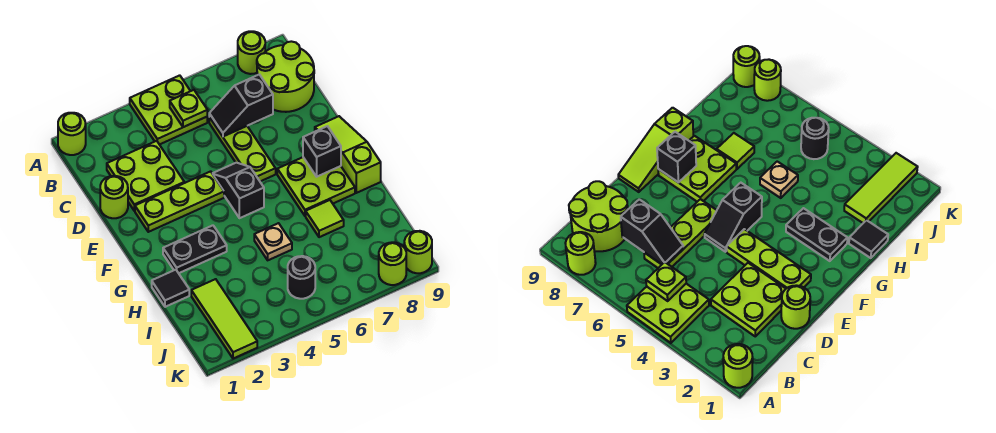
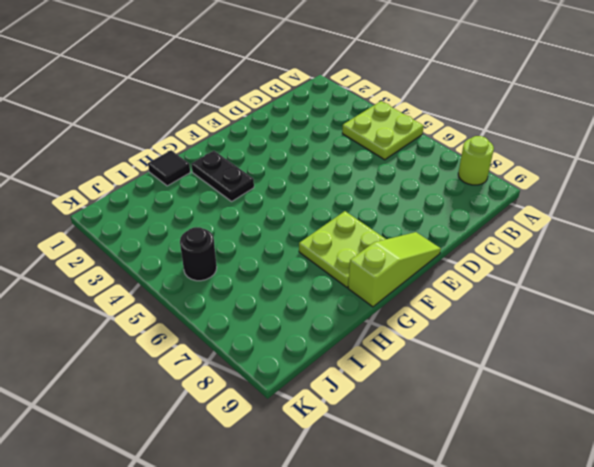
none -> lime 1x1 round brick [58,113,86,155]
none -> lime 2x2 round brick [257,41,314,112]
none -> lime 2x2 plate [107,141,184,211]

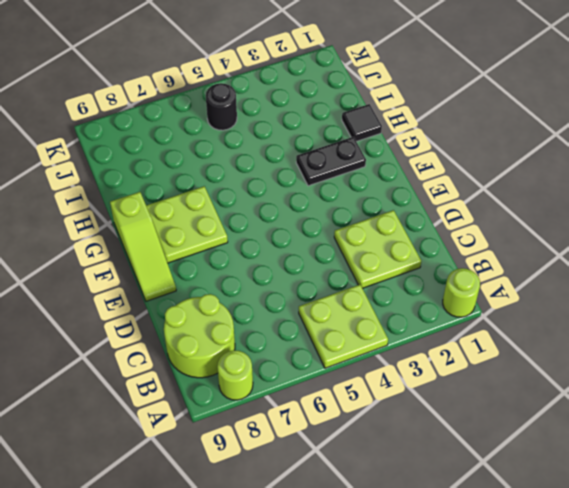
none -> lime 1x3 plate [209,117,276,181]
none -> lime 1x1 round brick [100,176,128,218]
none -> lime 1x3 plate [135,171,224,232]

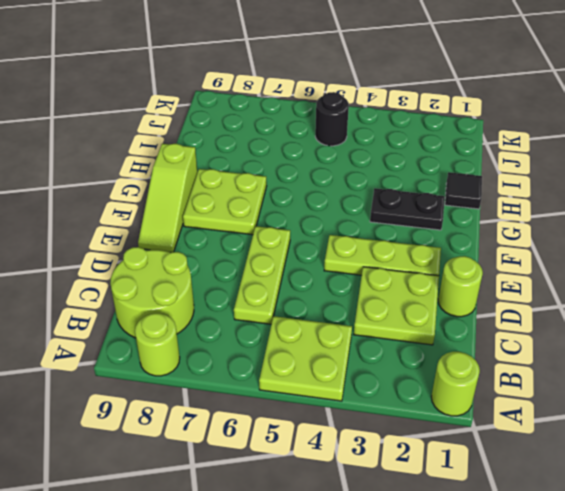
none -> black 1x2 slope [212,163,264,218]
none -> tan 1x1 plate [254,223,292,260]
none -> lime 1x1 tile [306,200,344,237]

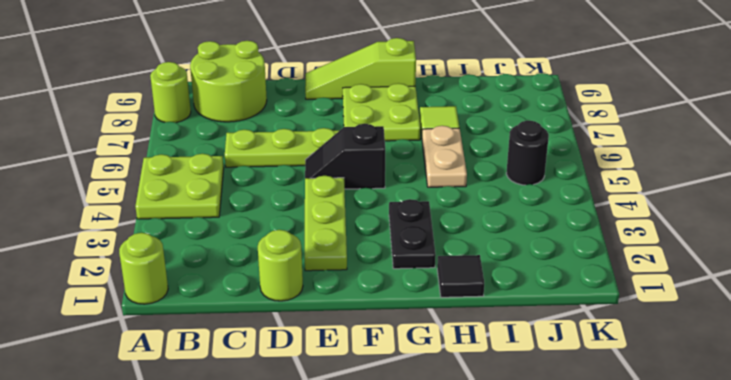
tan 1x2 plate [422,126,467,187] -> tan 1x1 plate [254,223,292,260]
none -> lime 2x2 plate [107,141,184,211]
none -> lime 1x3 tile [191,279,257,359]
none -> lime 1x1 round brick [379,242,406,285]

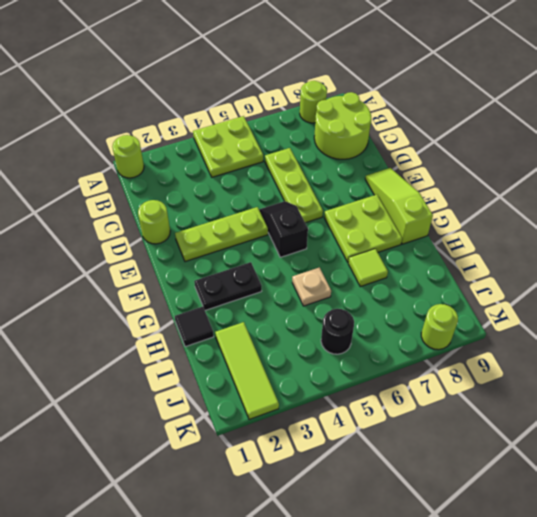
none -> lime 2x2 plate [107,141,184,211]
none -> lime 1x1 round brick [404,231,432,273]
none -> lime 1x1 plate [170,90,207,127]

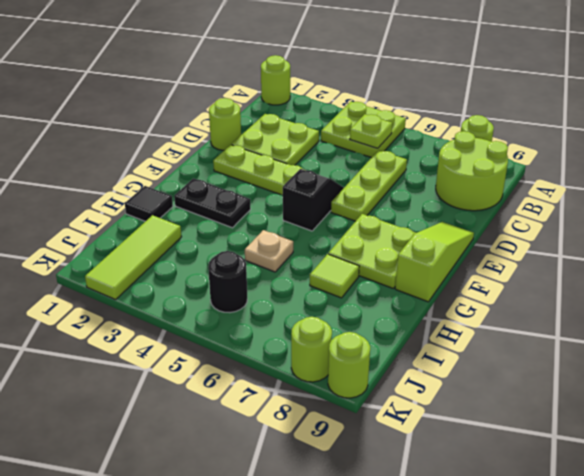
none -> black 1x2 slope [209,74,273,137]
none -> black 1x1 brick [303,126,341,177]

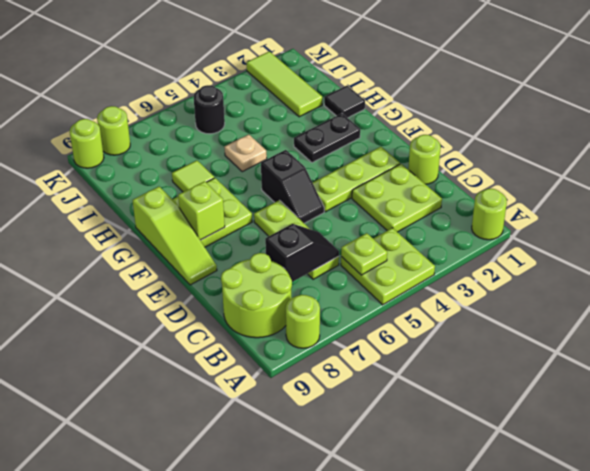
lime 1x1 brick [178,181,225,240] -> black 1x1 brick [303,126,341,177]

